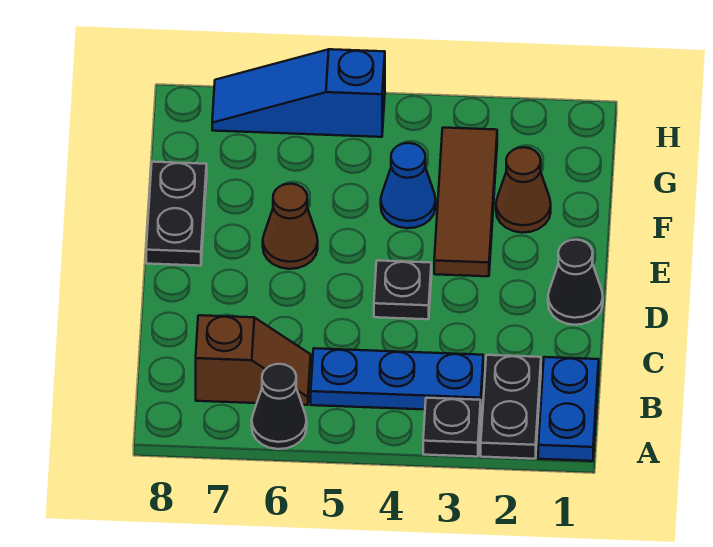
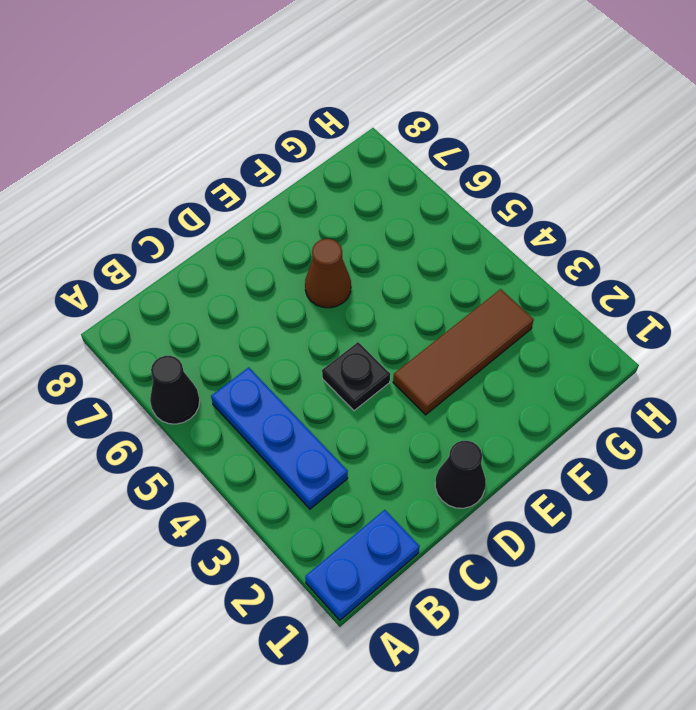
none -> black 1x2 plate [481,355,541,459]
none -> black 1x1 plate [423,398,481,457]
none -> brown 1x2 slope [196,315,311,405]

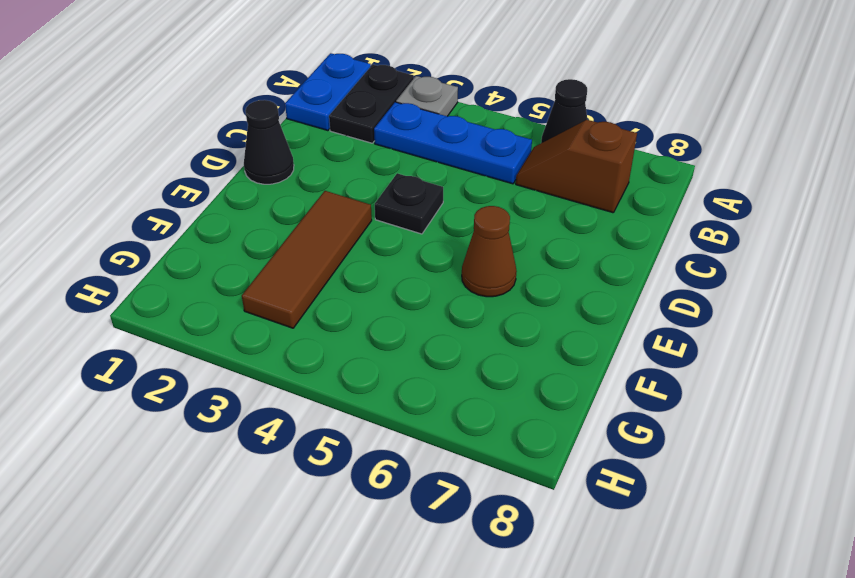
grey 1x1 plate [396,76,458,116] -> black 1x1 plate [423,398,481,457]
none -> black 1x2 plate [146,162,207,266]
none -> brown 1x1 cone [496,147,551,233]
none -> blue 1x1 cone [381,143,436,228]

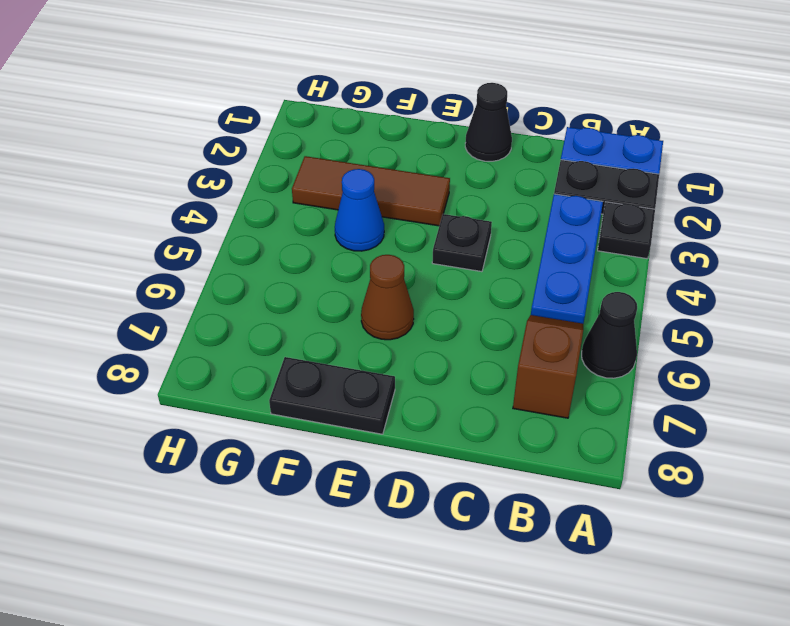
none -> brown 1x1 cone [496,147,551,233]
none -> blue 1x3 slope [212,49,385,137]

